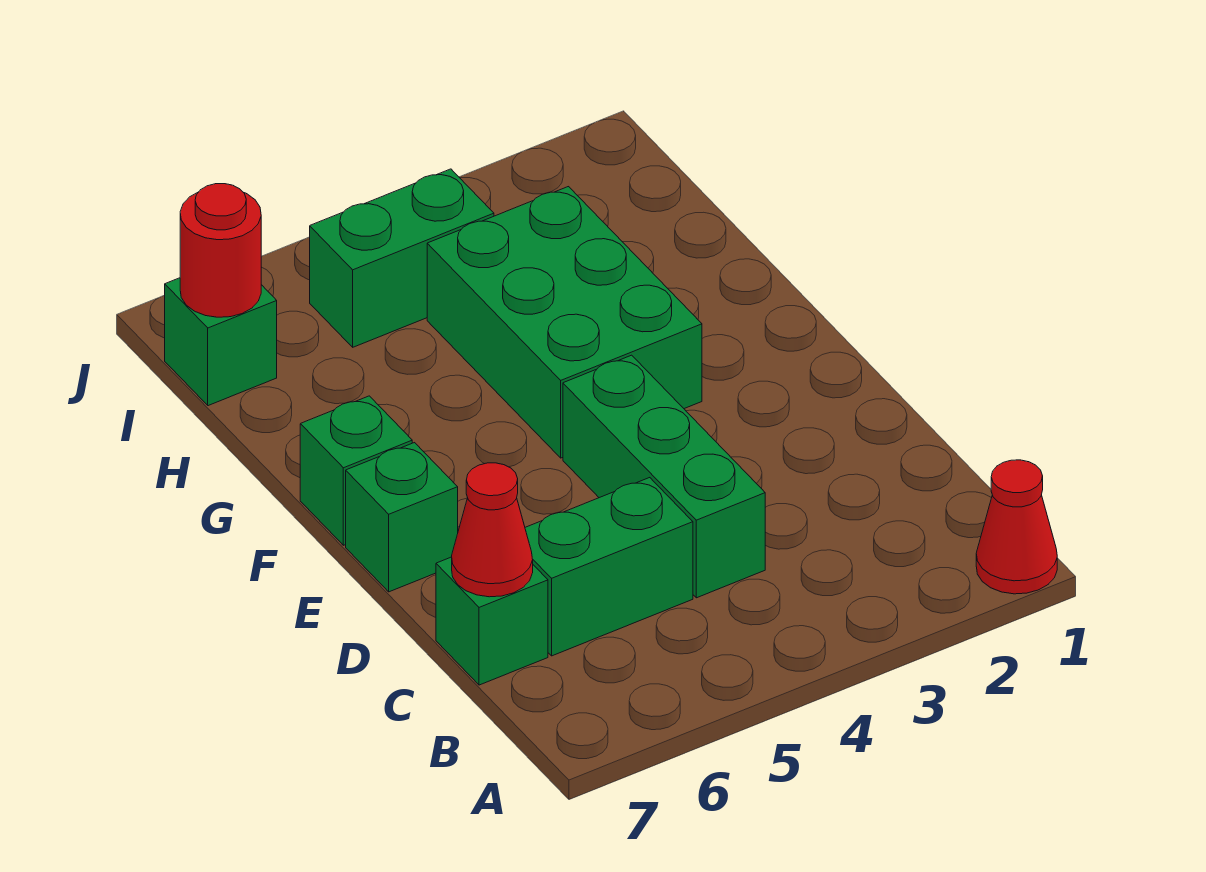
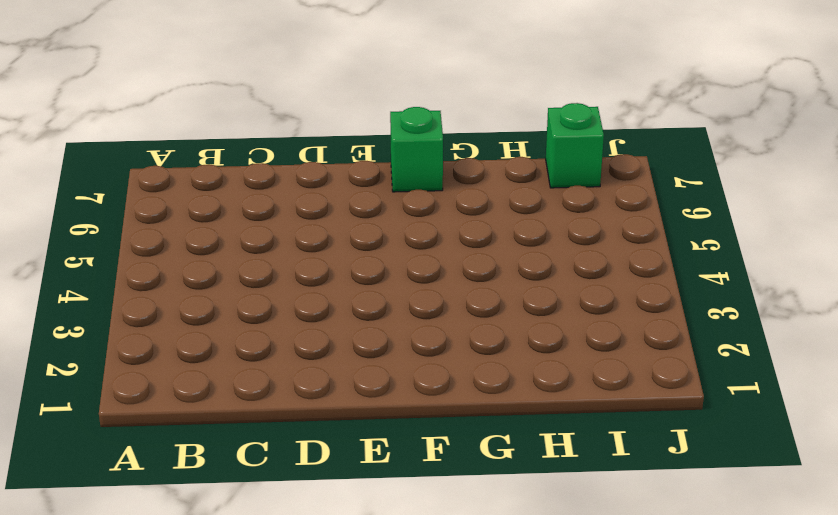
none -> red 1x1 cone [976,460,1057,594]
none -> green 1x3 brick [563,355,765,598]

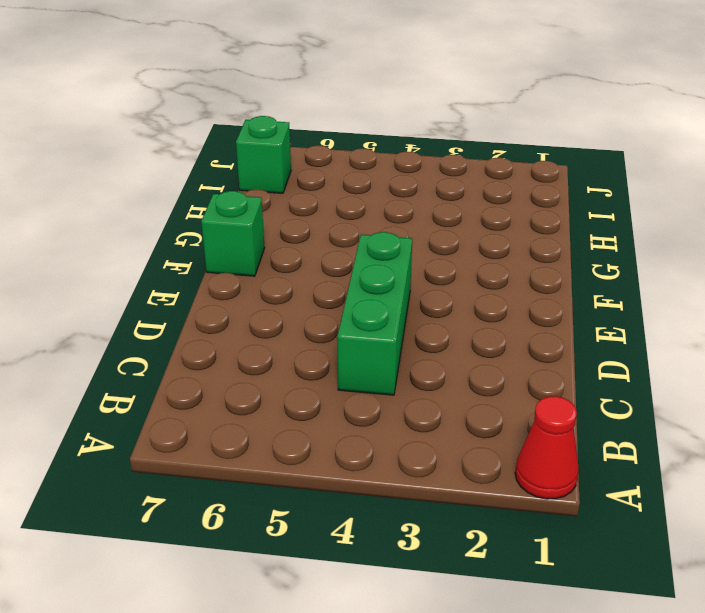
none -> green 1x2 brick [525,478,693,656]
none -> green 1x1 brick [436,557,548,685]

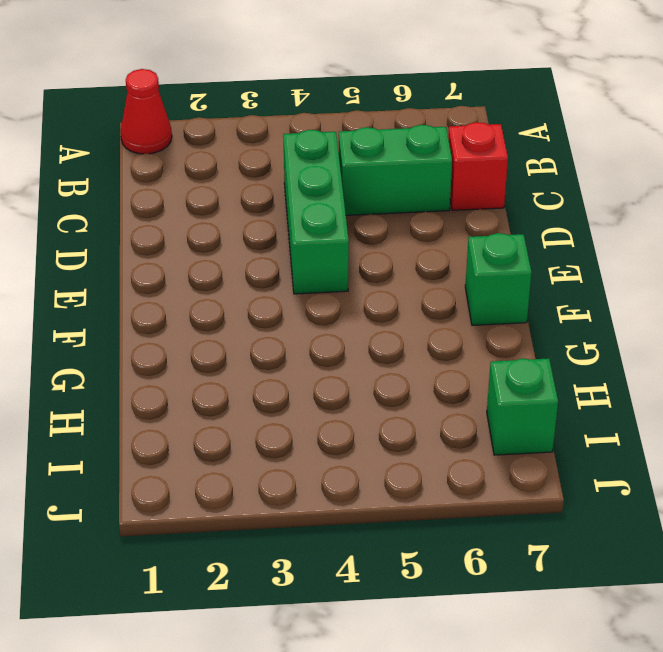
red 1x1 brick [448,122,508,210] -> green 1x1 brick [436,557,548,685]
none -> green 1x1 brick [346,443,458,592]
none -> green 2x3 brick [427,187,702,458]

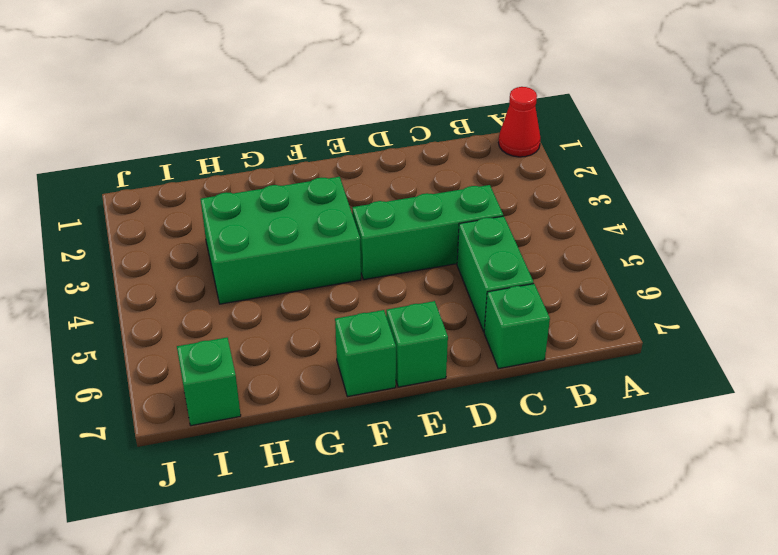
none -> green 1x2 brick [310,169,494,347]
none -> red 1x1 cone [452,463,533,597]

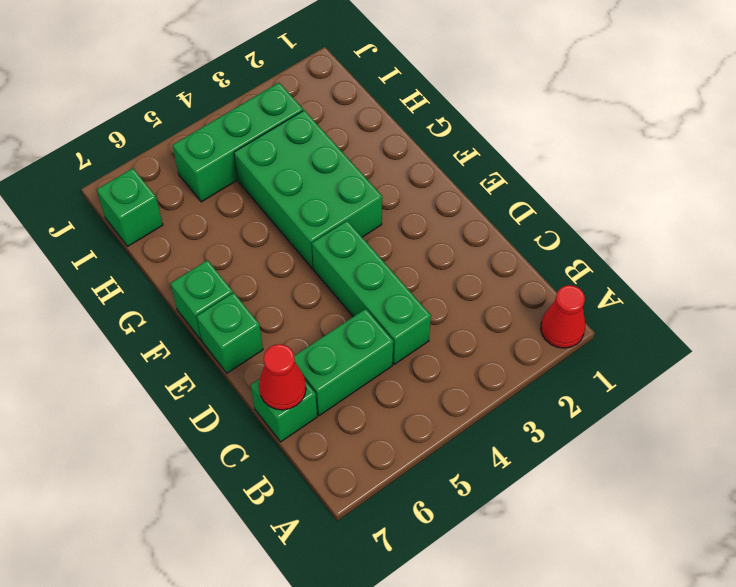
green 1x3 brick [173,83,303,202] -> green 1x2 brick [310,169,494,347]
none -> red 1x1 round brick [180,184,261,317]

